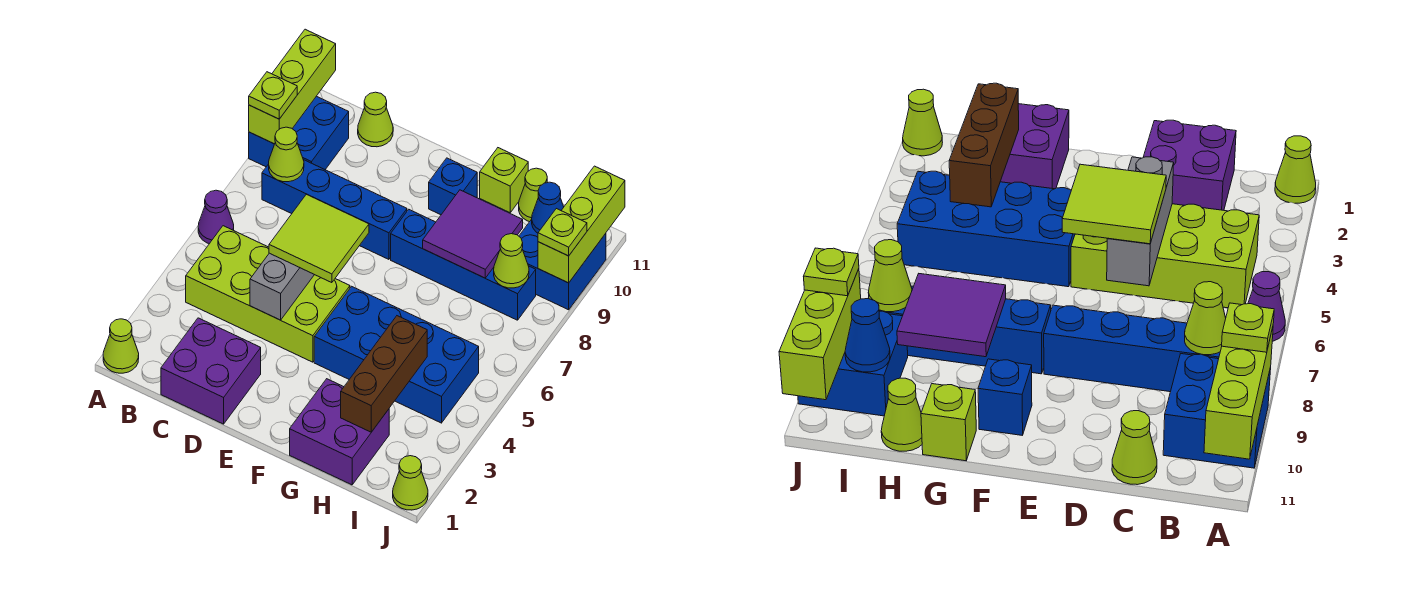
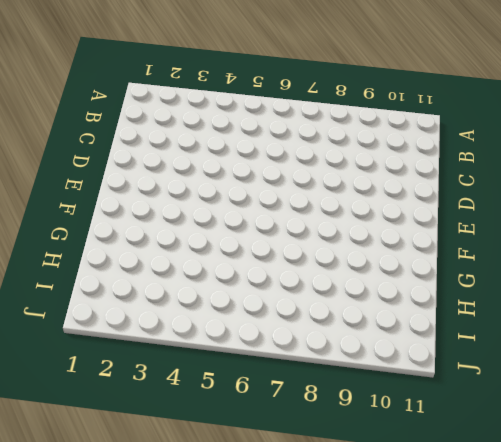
none -> lime 1x1 cone [103,319,139,373]
none -> purple 1x1 cone [198,190,234,244]
none -> blue 2x2 brick [249,96,349,169]

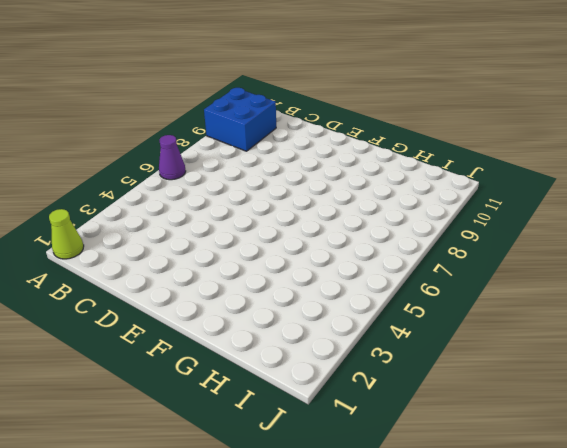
none -> lime 2x4 brick [186,226,350,362]
none -> blue 1x4 brick [262,160,407,259]
none -> purple 2x2 brick [161,318,261,424]

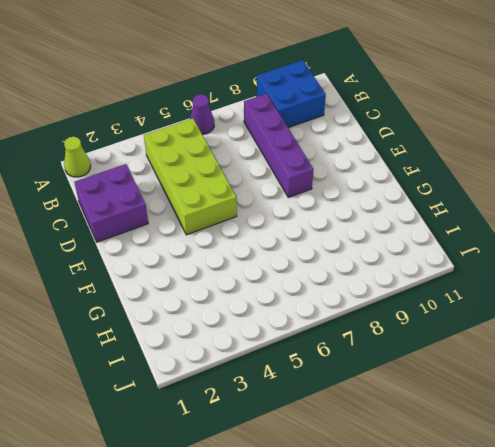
purple 1x4 brick [244,94,314,197] -> blue 1x4 brick [262,160,407,259]
none -> lime 1x1 cone [358,92,393,147]
none -> blue 2x4 brick [314,286,479,423]
none -> blue 1x4 brick [391,210,536,320]

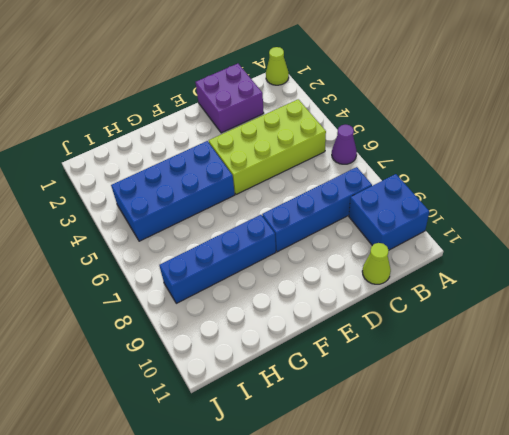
none -> blue 1x1 brick [429,158,477,215]
none -> purple 2x2 brick [290,379,389,485]
none -> lime 1x1 brick [480,148,528,213]

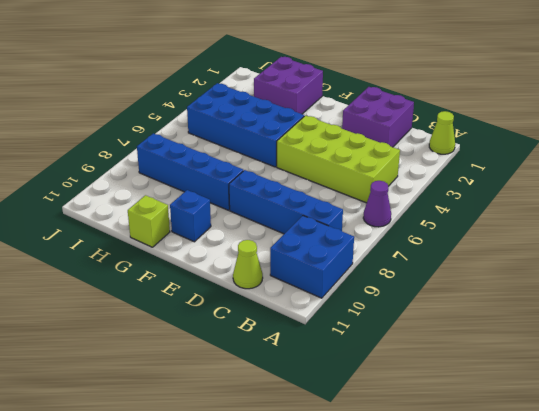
none -> lime 1x1 cone [519,168,547,222]
none -> blue 2x2 brick [519,219,606,310]
none -> lime 1x1 cone [393,456,428,510]

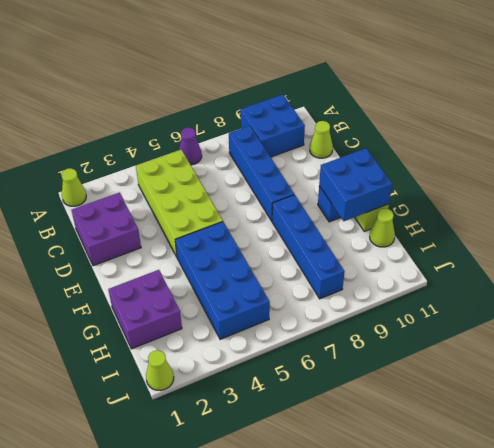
blue 2x2 brick [319,148,392,221] -> blue 2x2 brick moved to [519,219,606,310]
none -> lime 1x3 brick [249,29,336,144]
none -> lime 1x1 cone [269,127,304,182]
none -> grey 1x3 brick [250,253,314,320]

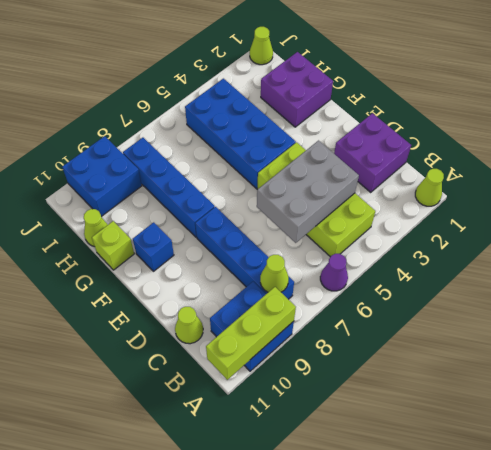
grey 2x3 brick [257,141,359,243] -> grey 1x3 brick [250,253,314,320]
none -> purple 2x2 tile [423,190,523,278]
none -> brown 1x3 brick [341,316,427,432]
none -> lime 1x1 cone [494,234,529,288]

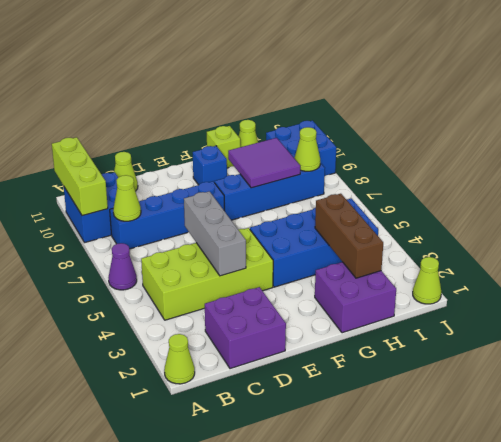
none -> blue 1x1 cone [532,182,564,233]
none -> lime 1x3 brick [538,166,625,283]
none -> lime 1x1 plate [249,72,297,119]

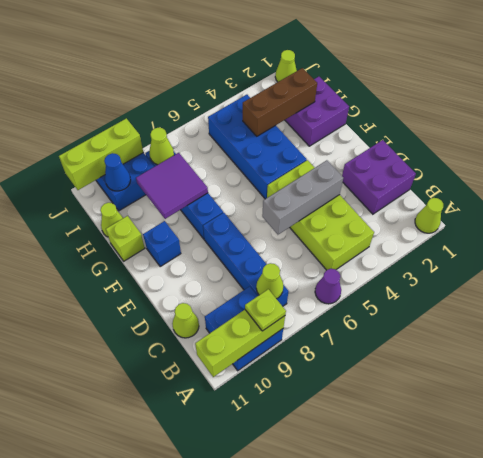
none -> lime 2x2 tile [269,194,369,283]
none -> lime 1x1 plate [538,209,587,256]

